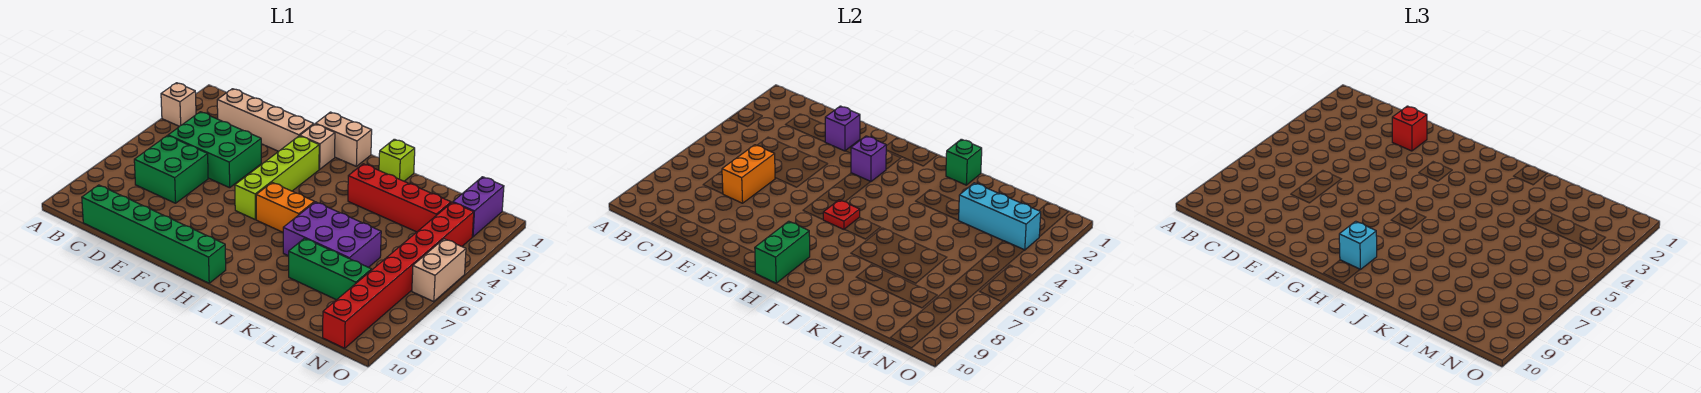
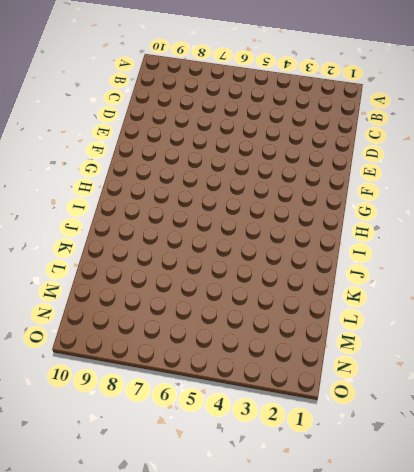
none -> tan 1x1 brick [161,83,196,126]
none -> tan 1x4 brick [217,89,314,152]
none -> green 2x3 brick [168,112,261,188]

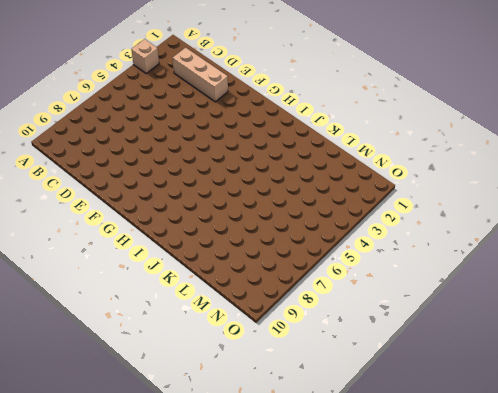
tan 1x3 brick [173,48,228,102] -> tan 1x4 brick [217,89,314,152]
none -> green 2x3 brick [168,112,261,188]
none -> green 2x2 brick [134,136,208,203]
none -> green 1x6 brick [82,185,226,283]

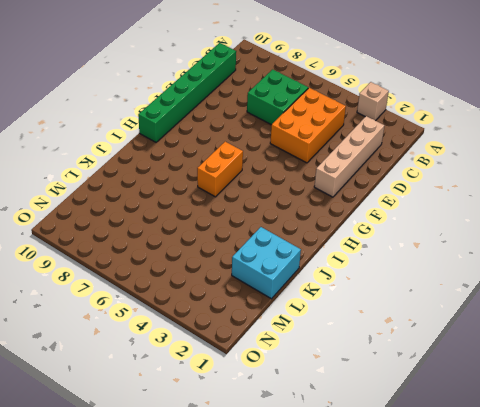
orange 2x3 brick [270,88,346,163] -> green 2x3 brick [168,112,261,188]
cyan 2x2 brick [232,227,301,299] -> none
none -> tan 1x2 brick [316,112,372,166]
none -> tan 1x1 brick [300,124,335,169]
none -> lime 1x4 brick [235,136,319,220]

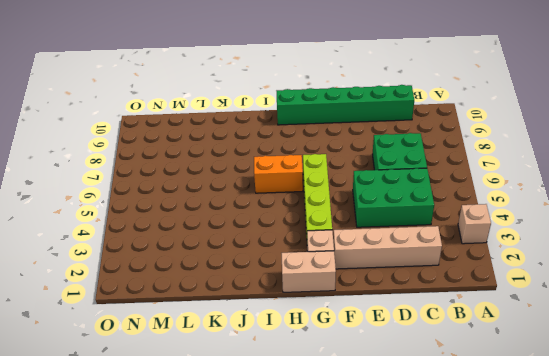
none -> lime 1x1 brick [379,139,415,181]
none -> red 1x4 brick [348,164,451,232]
none -> purple 2x3 brick [283,202,381,267]

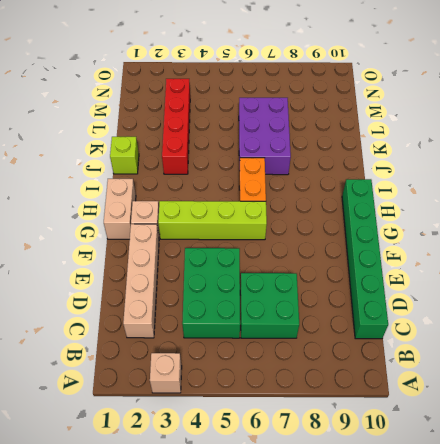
none -> green 1x3 brick [289,238,372,300]
none -> purple 1x2 brick [453,177,504,237]
none -> red 1x8 brick [323,202,474,348]

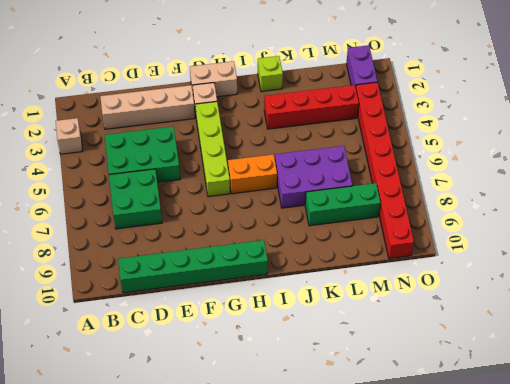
none -> tan 1x2 brick [412,239,466,302]
none -> orange 1x2 brick [722,145,775,203]
none -> purple 1x1 brick [825,106,860,151]

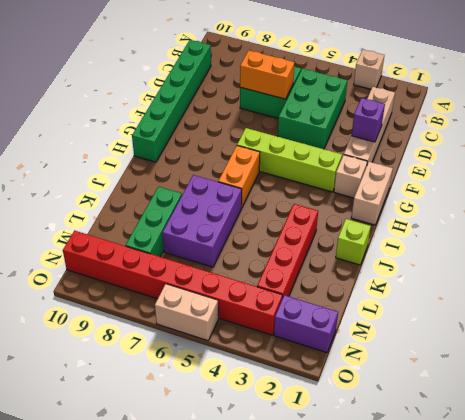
none -> purple 1x1 brick [851,136,886,182]
none -> red 1x1 plate [823,200,860,229]
none -> green 1x2 brick [755,221,810,283]

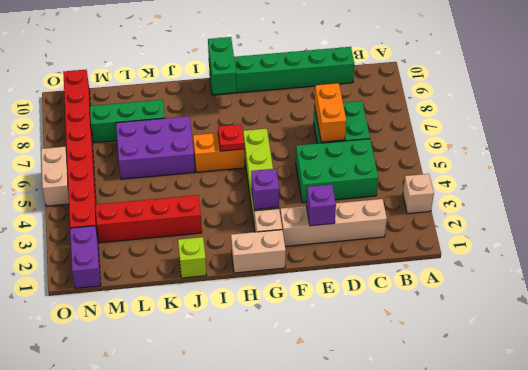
none -> green 1x1 brick [946,139,982,185]
none -> cyan 1x3 brick [959,183,1041,250]
none -> red 1x1 brick [1392,106,1427,151]

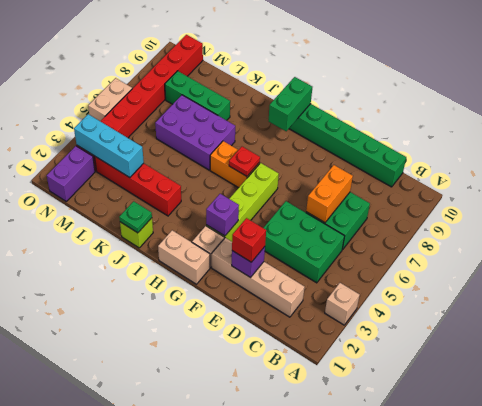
green 1x1 plate [119,201,152,233] -> green 1x1 brick [946,139,982,185]
none -> cyan 1x1 brick [1339,221,1377,269]

